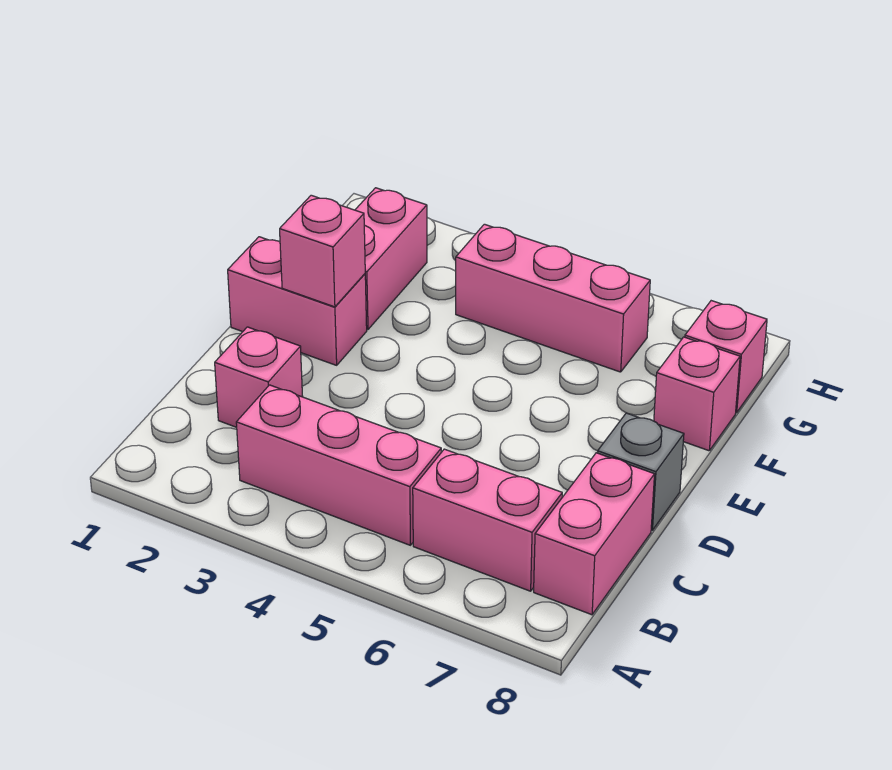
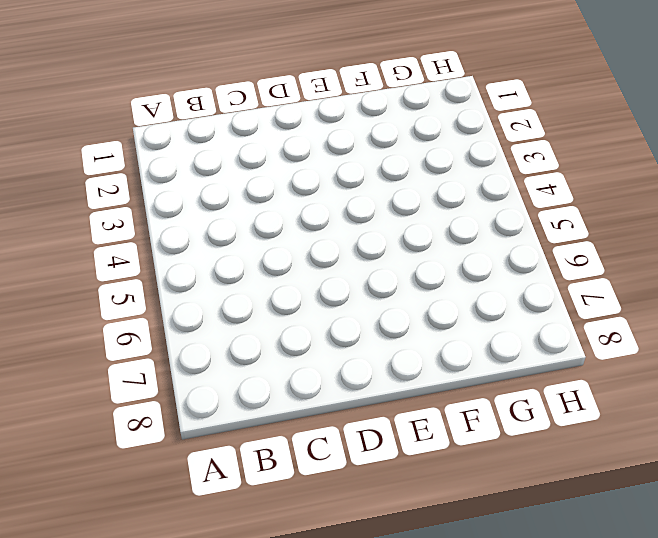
none -> pink 1x3 brick [236,385,441,545]
none -> pink 1x2 brick [413,449,562,591]

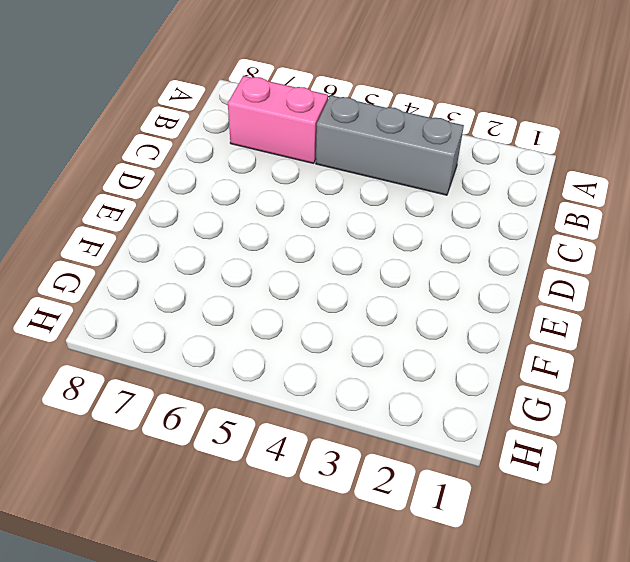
grey 1x3 brick [316,95,464,195] -> pink 1x3 brick [236,385,441,545]
none -> pink 1x2 brick [534,453,655,615]
none -> pink 1x1 brick [215,327,303,427]

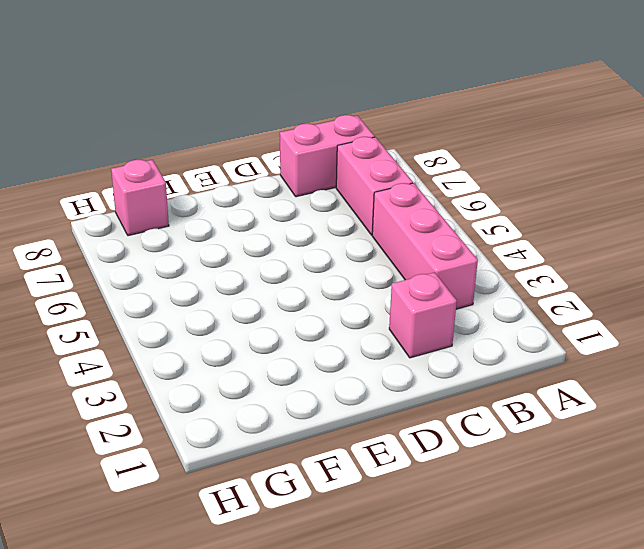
none -> grey 1x1 brick [598,413,684,530]
none -> pink 1x2 brick [228,237,367,365]

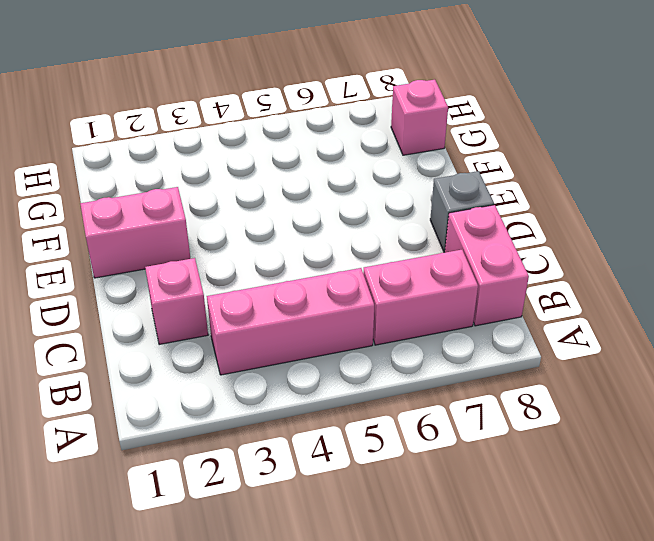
none -> pink 1x2 brick [355,188,427,329]
none -> pink 1x1 brick [654,337,740,451]

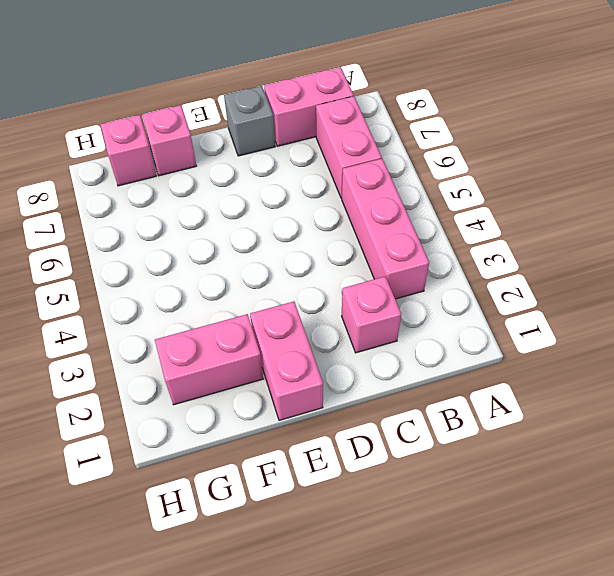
none -> pink 1x3 brick [456,224,650,372]
none -> pink 1x1 brick [280,195,365,307]

